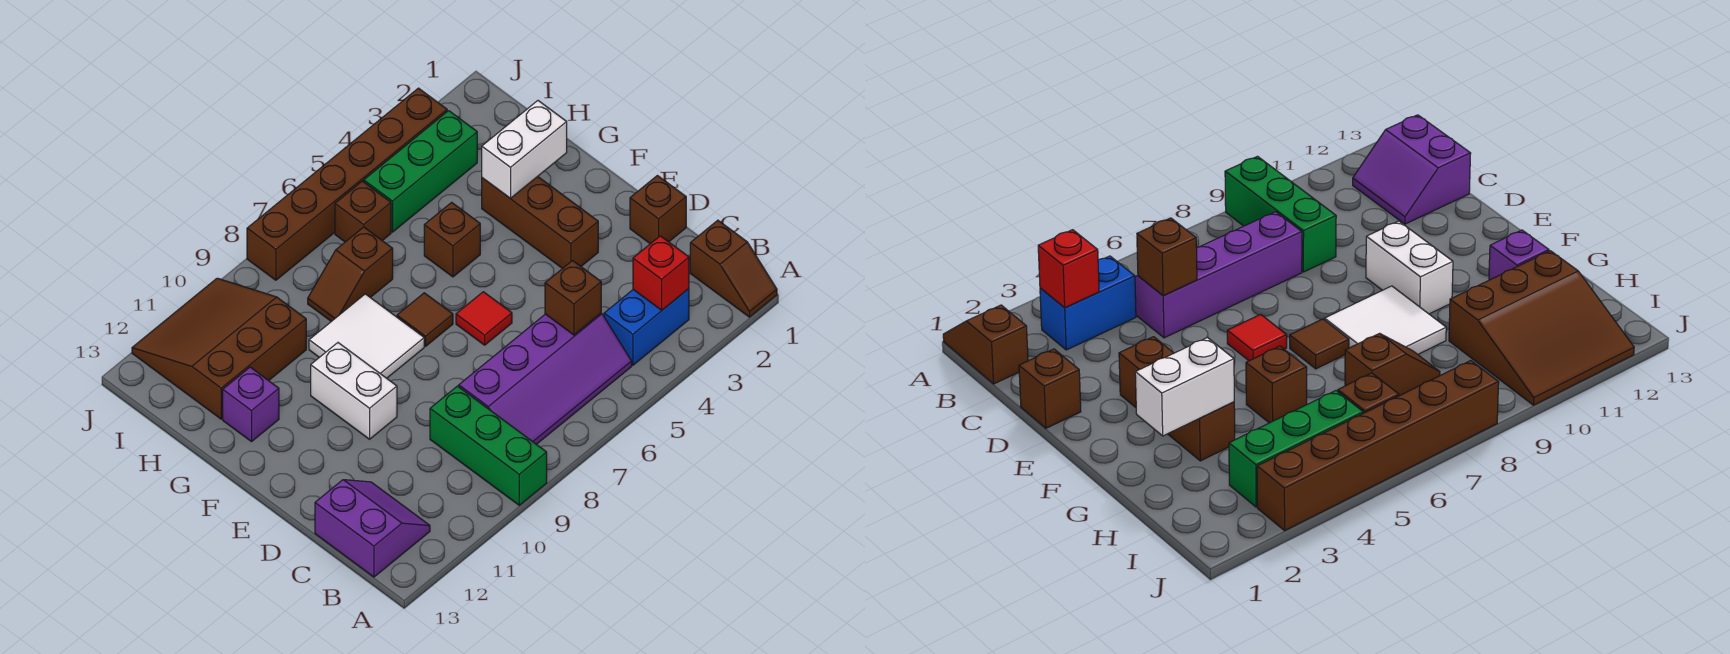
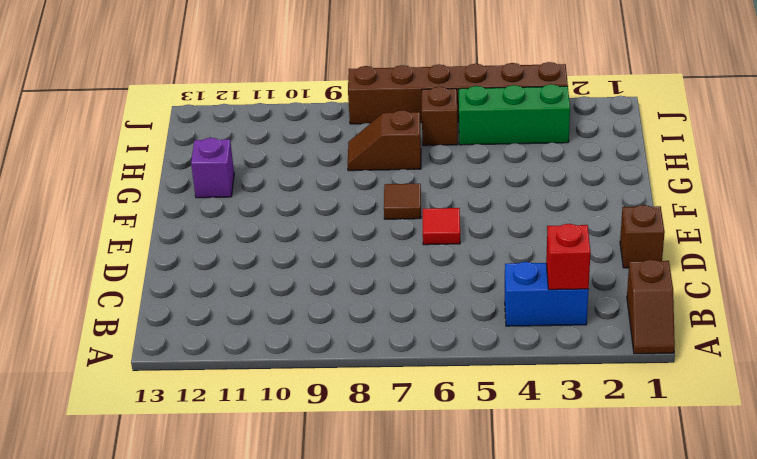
none -> green 1x3 brick [430,386,547,505]
none -> purple 2x4 slope [459,313,632,444]
none -> purple 2x2 slope [315,480,430,577]

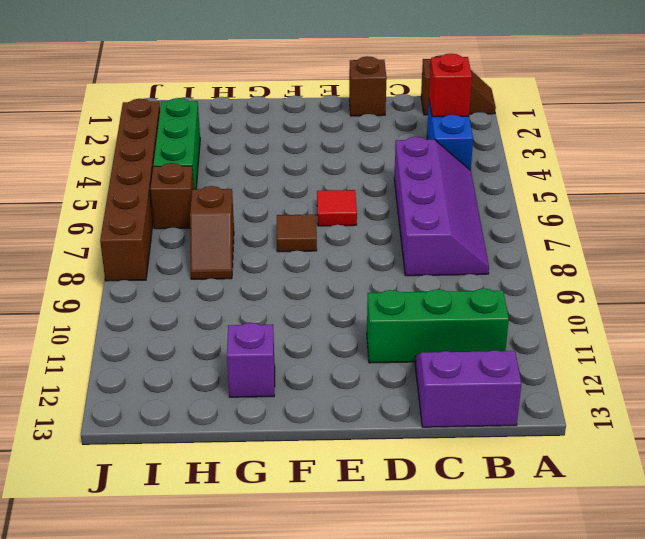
green 1x3 brick [367,288,509,363] -> green 1x3 brick moved to [430,386,547,505]
none -> brown 1x3 brick [482,177,598,269]
none -> white 1x2 brick [311,343,397,439]
none -> white 2x2 tile [309,294,424,378]

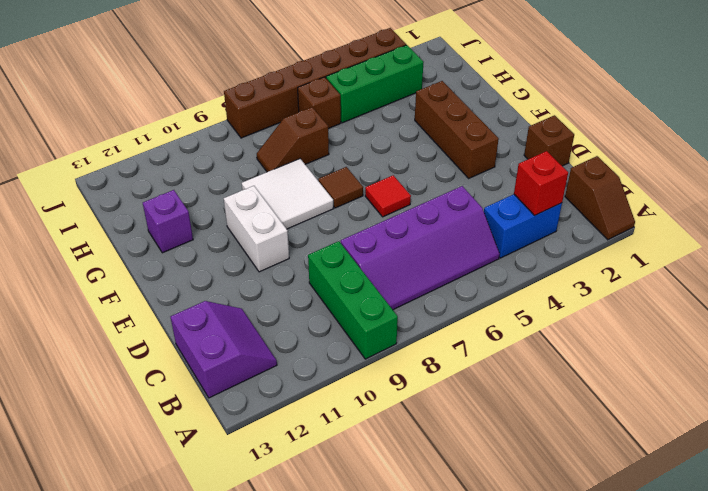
none -> brown 1x1 brick [424,202,480,277]
none -> brown 3x3 slope [132,278,306,419]
none -> brown 1x1 brick [545,261,601,335]

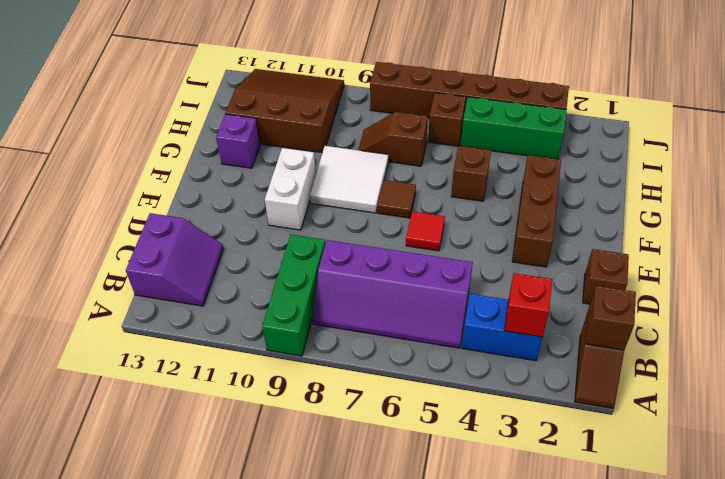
brown 1x1 brick [585,286,636,350] -> brown 1x1 brick moved to [545,261,601,335]
none -> white 1x2 brick [482,101,567,198]

